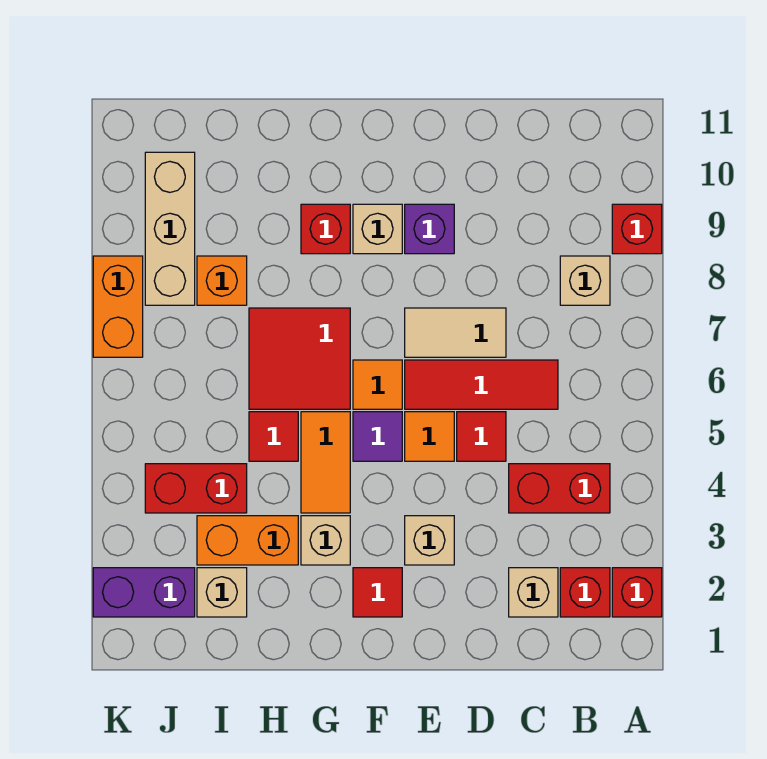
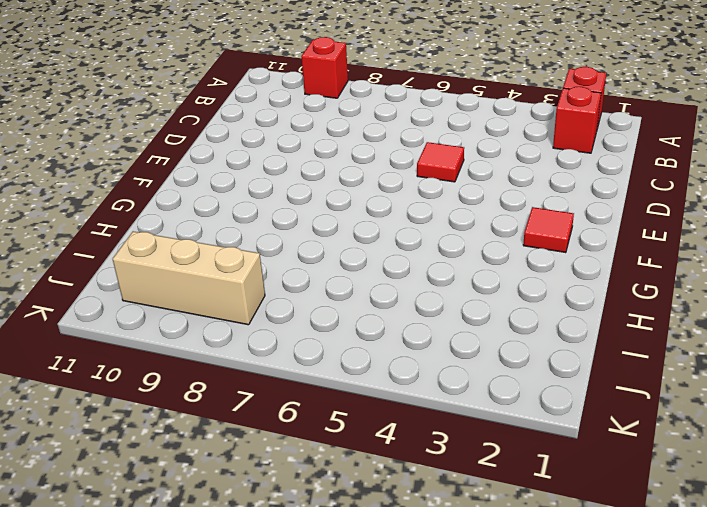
none -> red 1x2 brick [509,464,610,513]
none -> tan 1x1 brick [560,256,610,305]
none -> tan 1x1 brick [509,568,558,617]

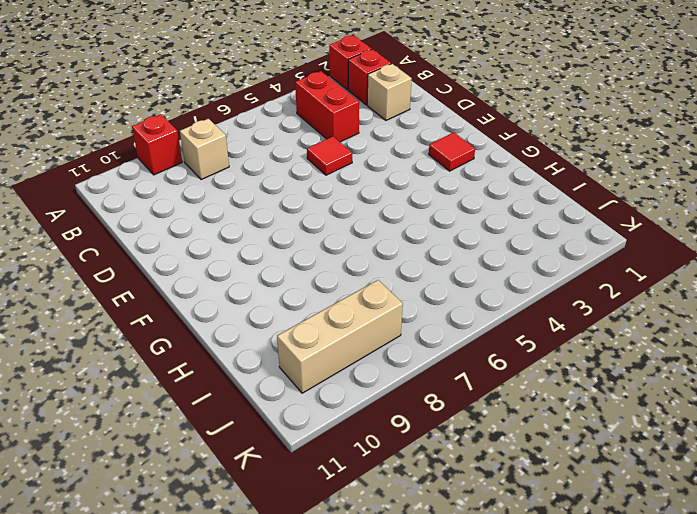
none -> red 1x3 tile [405,360,558,409]
none -> tan 1x2 tile [405,308,506,357]
none -> tan 1x1 brick [405,516,454,565]

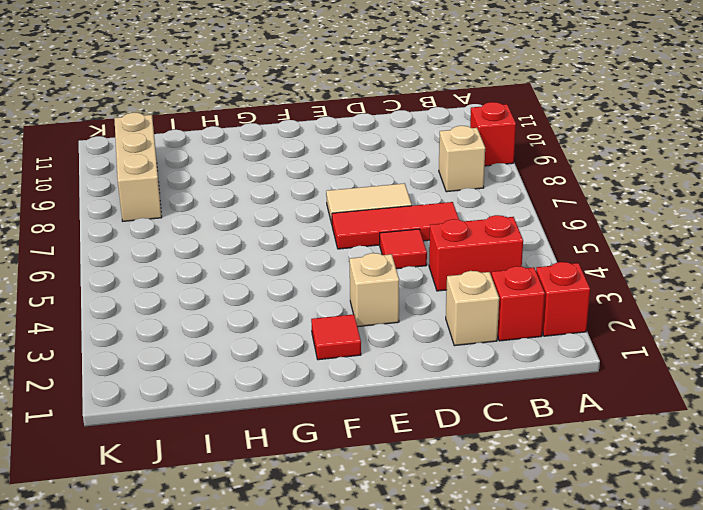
none -> orange 1x1 tile [405,412,454,461]
none -> purple 1x1 brick [405,204,454,254]
none -> purple 1x1 tile [353,412,402,461]

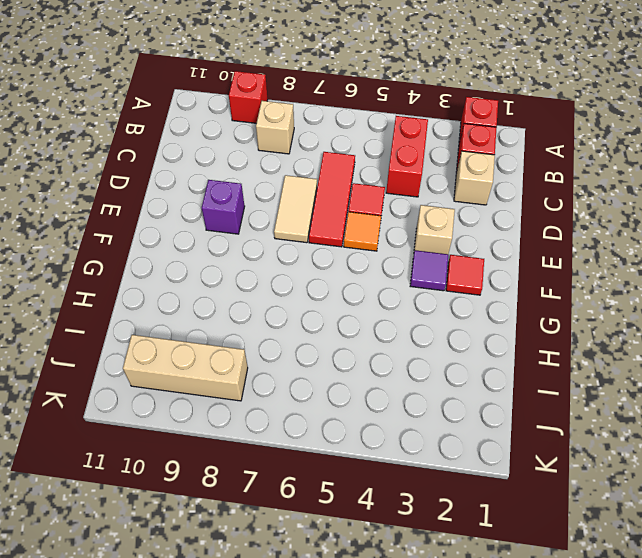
purple 1x1 tile [410,250,448,291] -> purple 1x1 tile moved to [353,412,402,461]
none -> orange 1x1 tile [353,360,402,409]
none -> tan 1x1 brick [353,204,402,254]
none -> tan 1x1 brick [301,516,350,565]

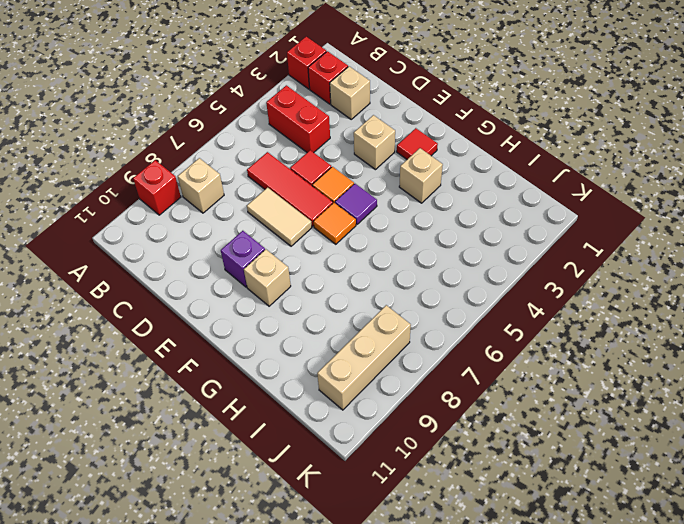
none -> orange 1x2 tile [301,412,350,513]
none -> red 2x2 tile [249,308,350,409]
none -> red 1x1 brick [301,204,350,254]

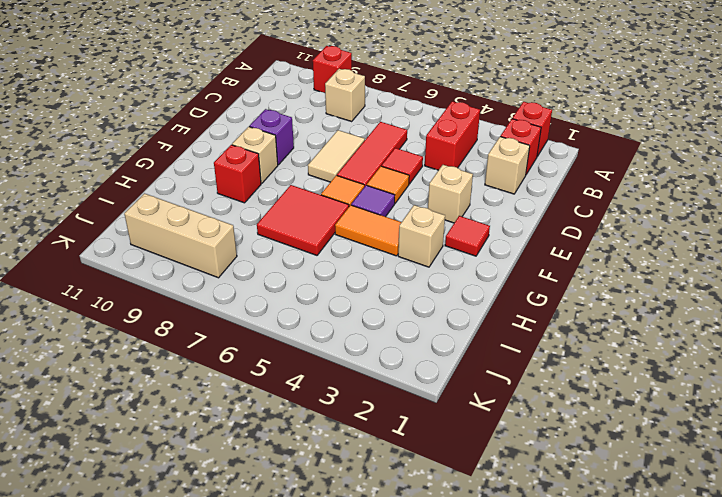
none -> orange 1x2 brick [197,516,298,565]
none -> red 1x1 tile [249,412,298,461]
none -> tan 1x1 brick [197,568,247,617]

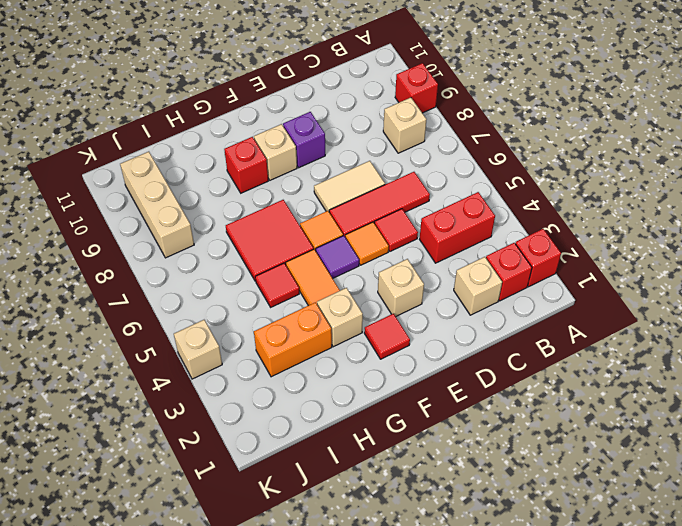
tan 1x1 brick [174,320,222,379] -> tan 1x1 brick moved to [197,568,247,617]
none -> red 1x2 brick [145,464,247,513]
none -> orange 1x1 brick [197,256,247,305]
none -> purple 1x2 brick [93,568,195,617]

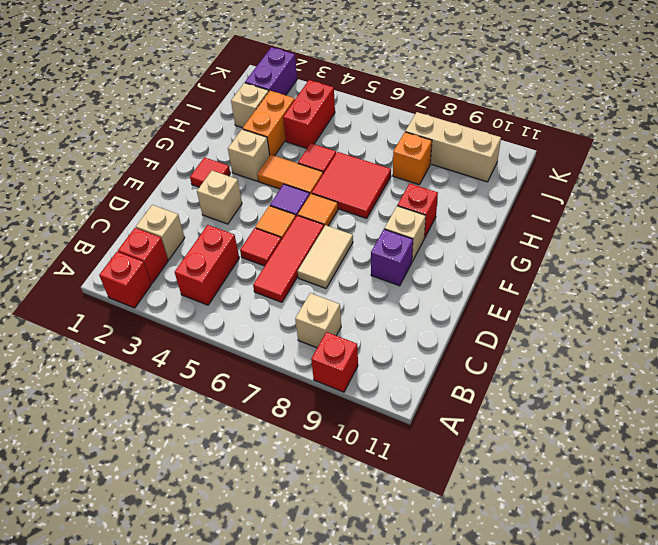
none -> orange 1x2 brick [93,256,143,357]

